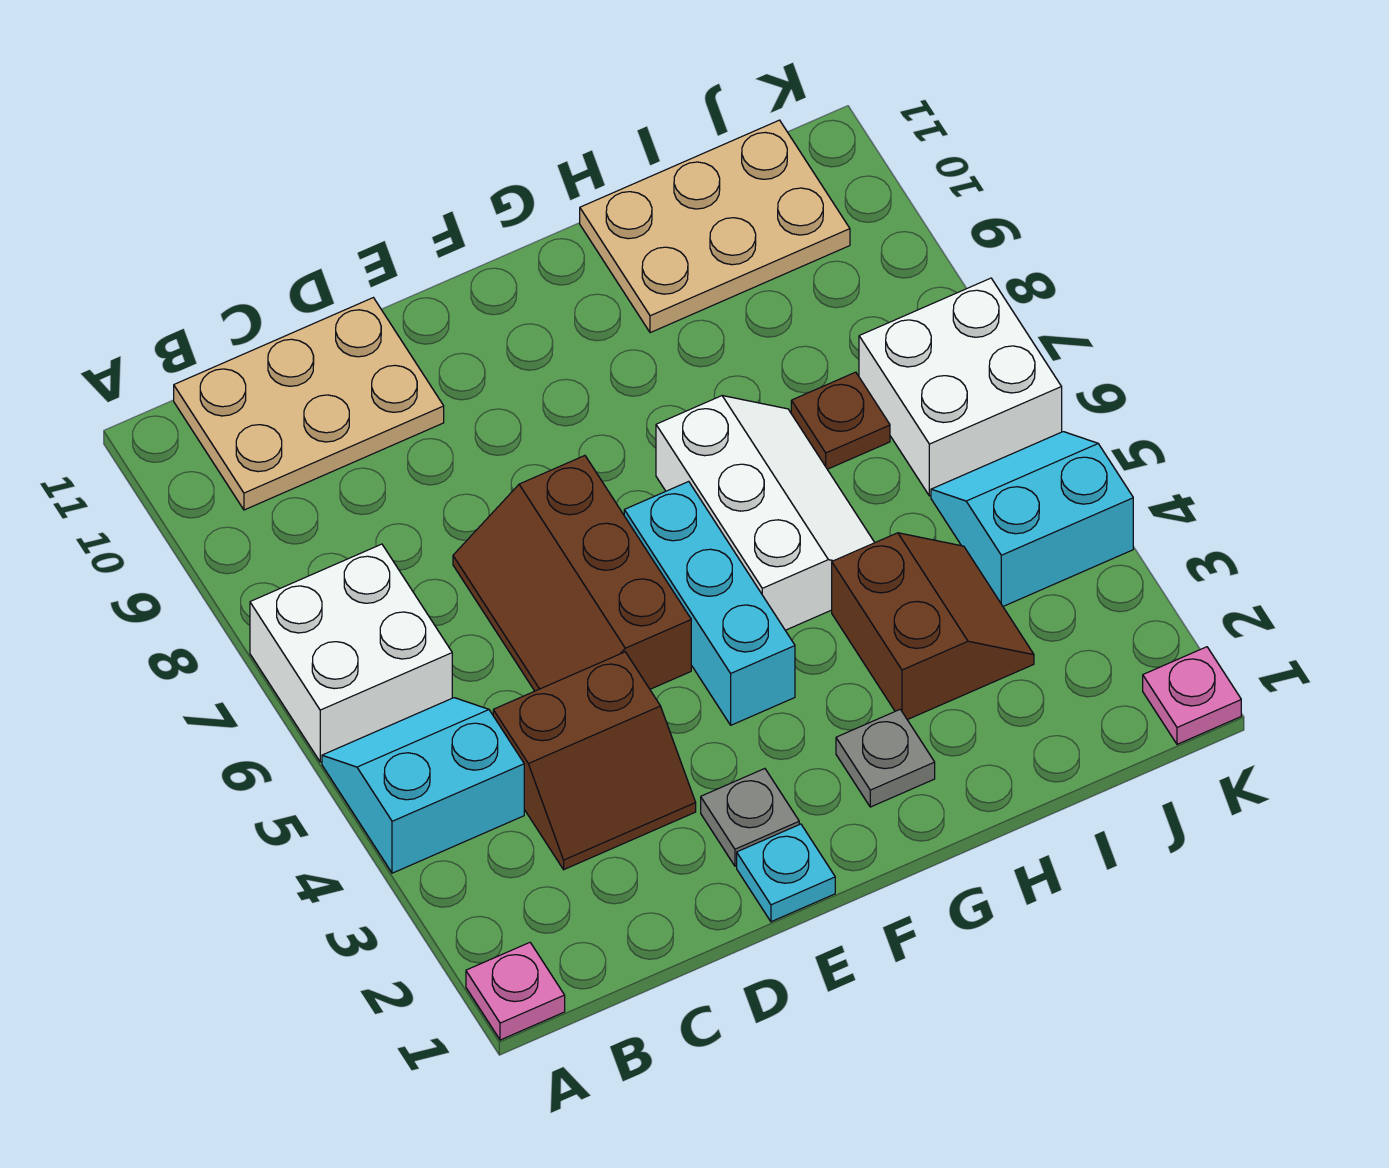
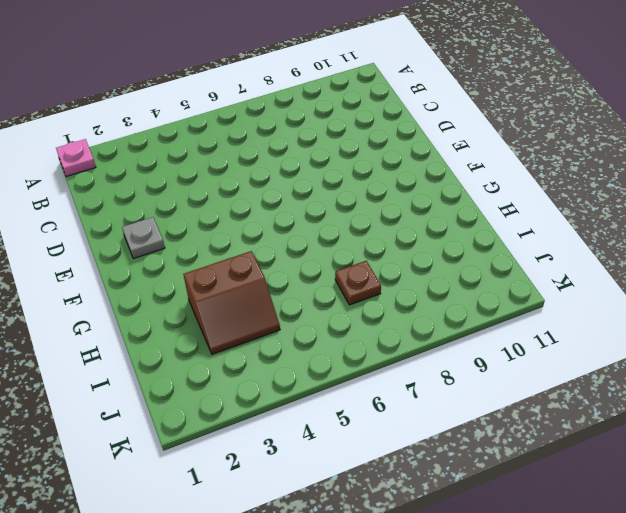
none -> cyan 2x2 slope [322,698,524,873]
none -> white 2x2 brick [250,544,452,762]
none -> tan 2x3 plate [174,298,444,510]

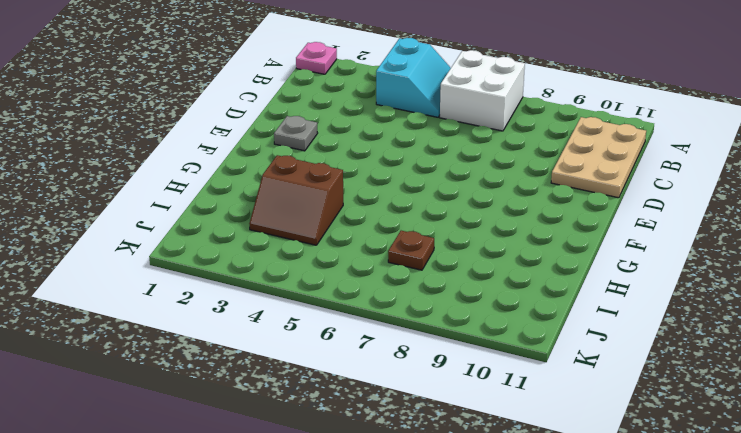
none -> brown 2x2 slope [493,652,696,870]
none -> brown 2x3 slope [453,456,691,691]
none -> cyan 1x1 plate [737,824,835,922]

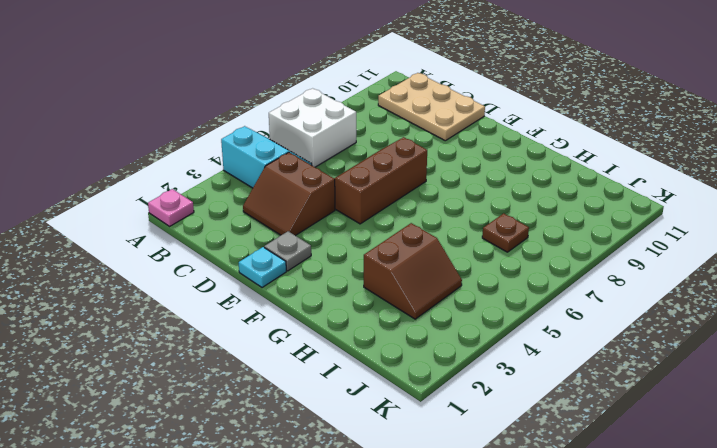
none -> cyan 1x3 brick [624,481,795,725]
none -> grey 1x1 plate [836,709,935,807]
none -> white 2x3 slope [656,396,875,630]

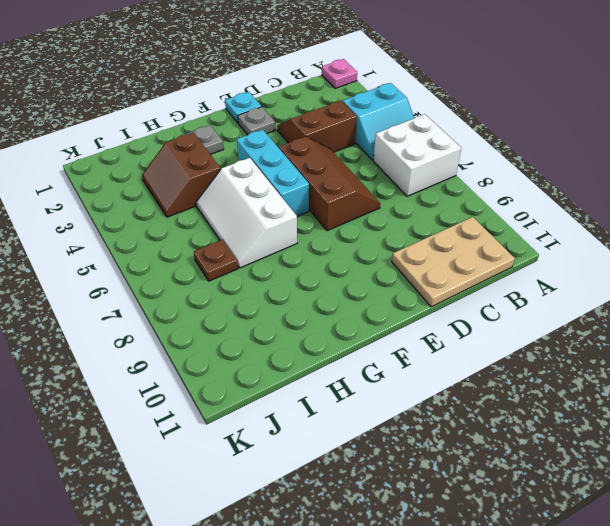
none -> tan 2x3 plate [580,120,850,333]
none -> cyan 2x2 slope [931,432,1133,606]
none -> white 2x2 brick [859,278,1062,496]

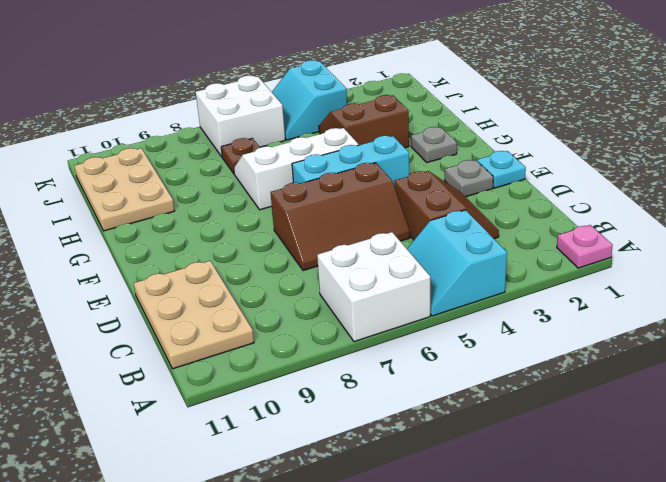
none -> pink 1x1 plate [1143,647,1241,744]

